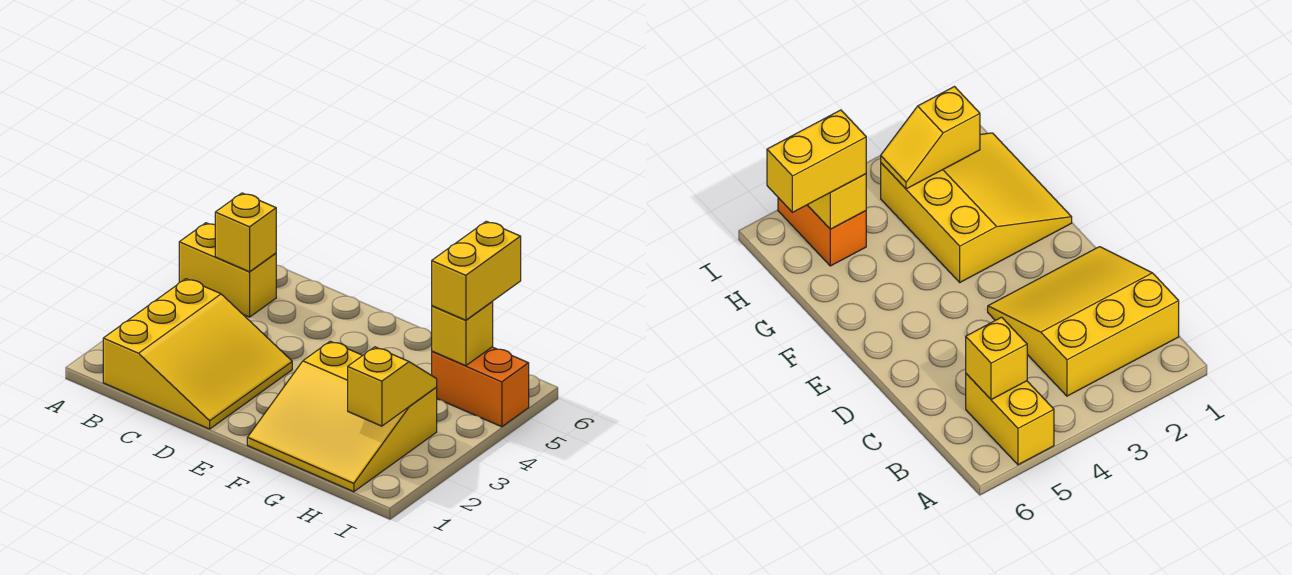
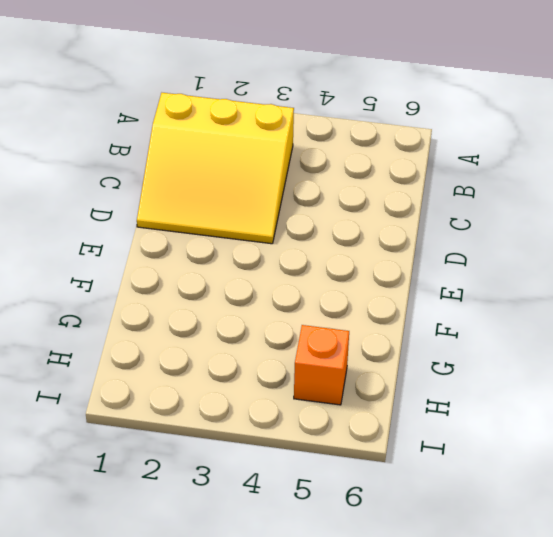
orange 1x1 brick [294,325,349,405] -> orange 1x2 brick [432,347,529,427]
none -> yellow 1x2 brick [179,223,276,317]
none -> yellow 3x3 slope [247,341,437,492]

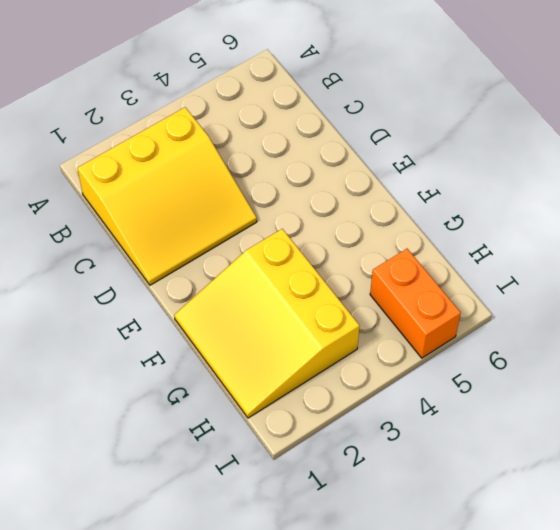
none -> yellow 1x2 brick [179,223,276,317]
none -> yellow 1x1 brick [215,193,276,272]

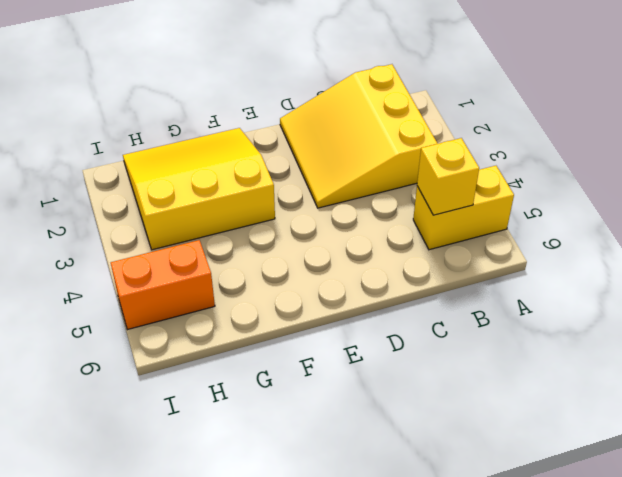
none -> yellow 1x2 slope [348,347,437,426]
none -> yellow 1x1 brick [432,302,493,366]

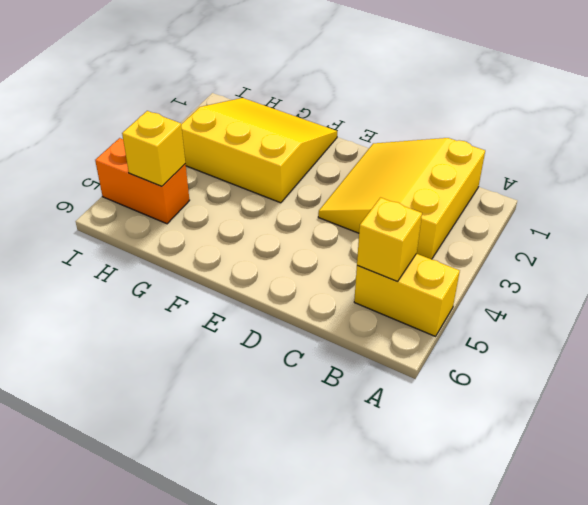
none -> yellow 1x2 slope [348,347,437,426]
none -> yellow 1x2 brick [432,221,521,320]

